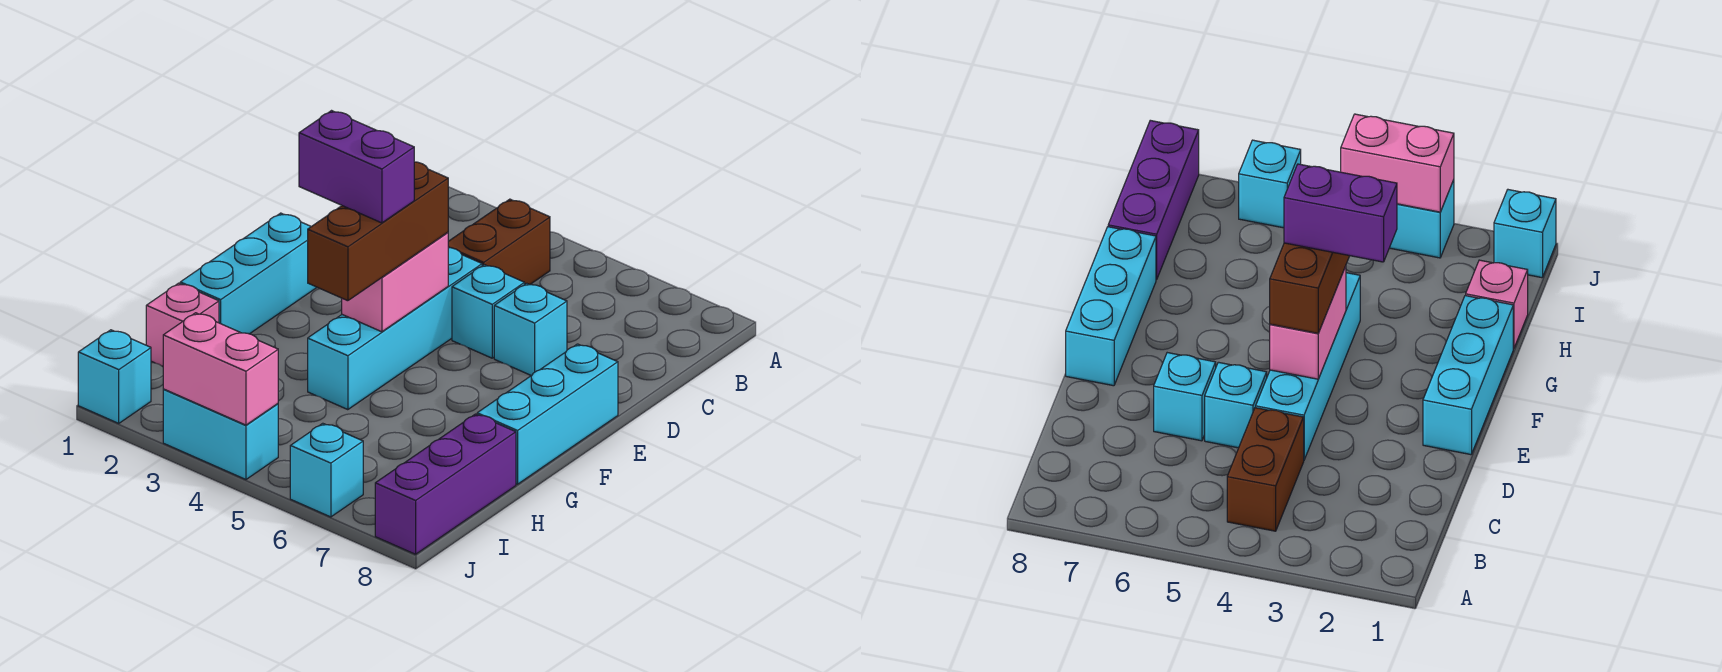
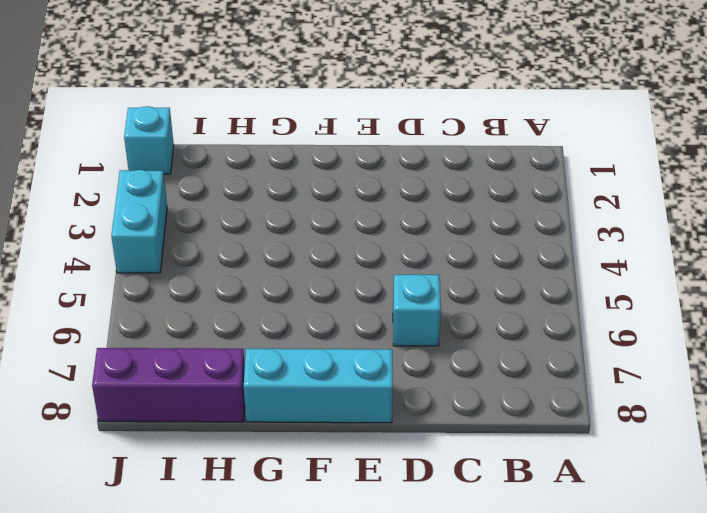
none -> brown 1x2 brick [448,199,550,285]
none -> cyan 1x4 brick [308,247,482,410]
none -> cyan 1x1 brick [452,265,525,358]

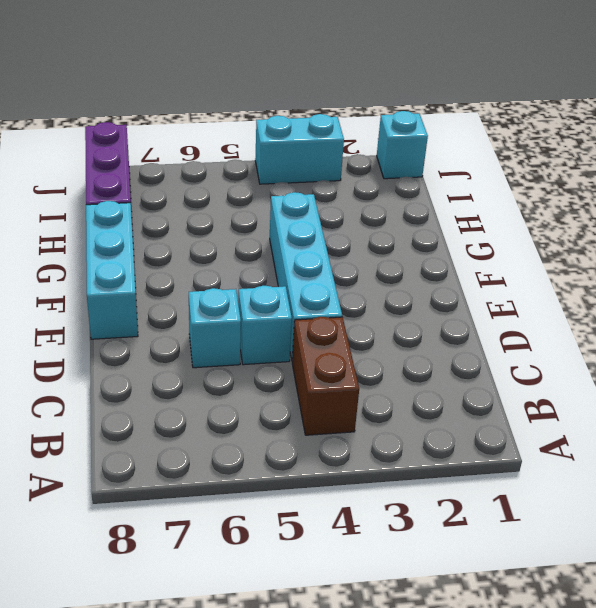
none -> cyan 1x3 brick [180,213,317,334]
none -> pink 1x1 brick [146,283,219,366]
none -> cyan 1x1 brick [290,423,363,517]

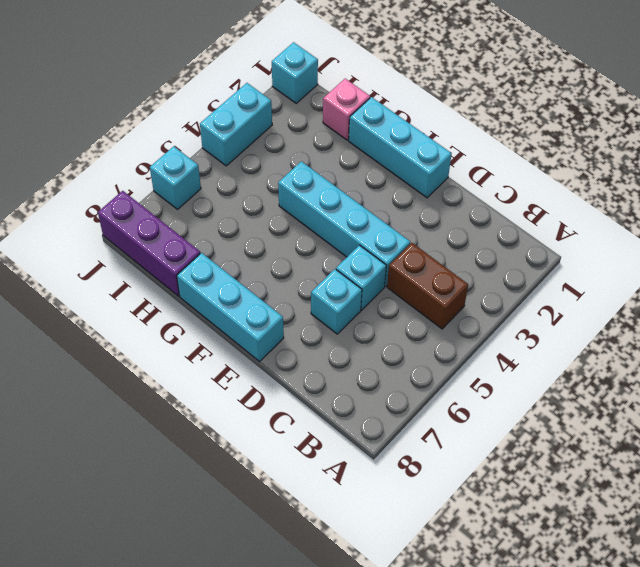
none -> pink 1x2 brick [342,232,448,332]
none -> pink 1x2 brick [163,313,278,425]
none -> brown 1x3 brick [308,162,448,301]

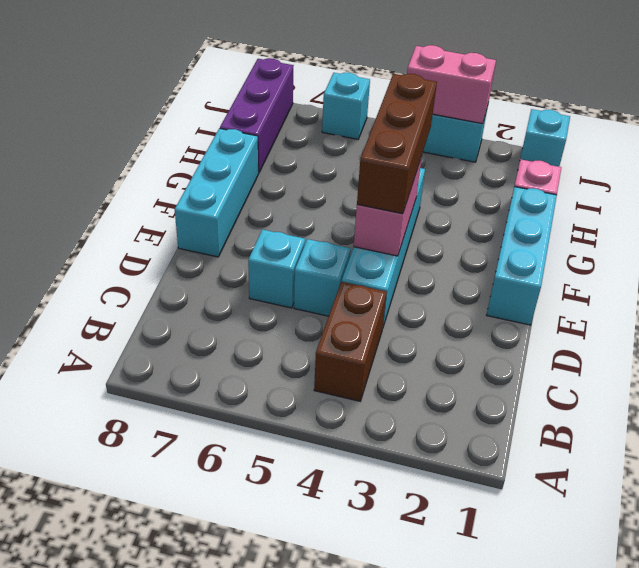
none -> purple 1x2 brick [299,111,414,223]

